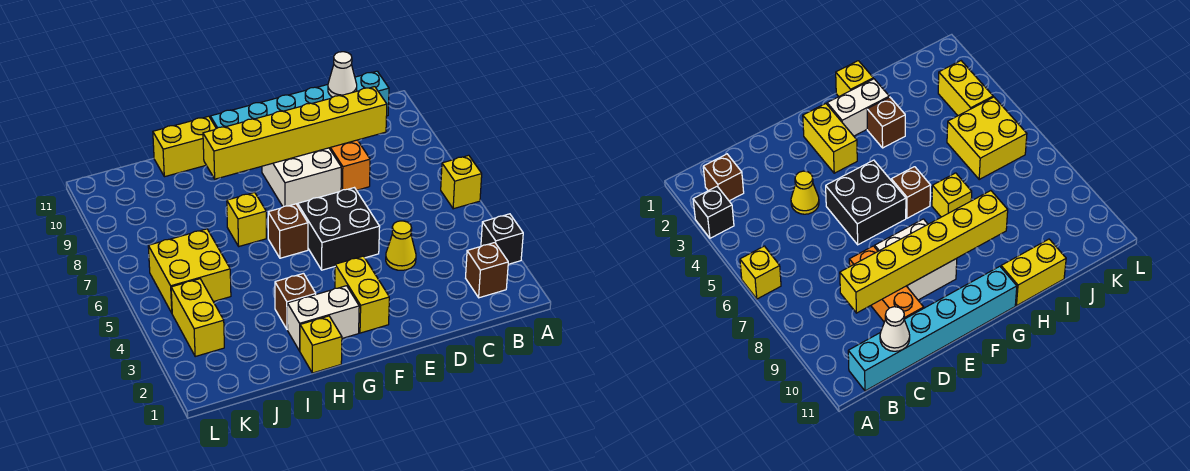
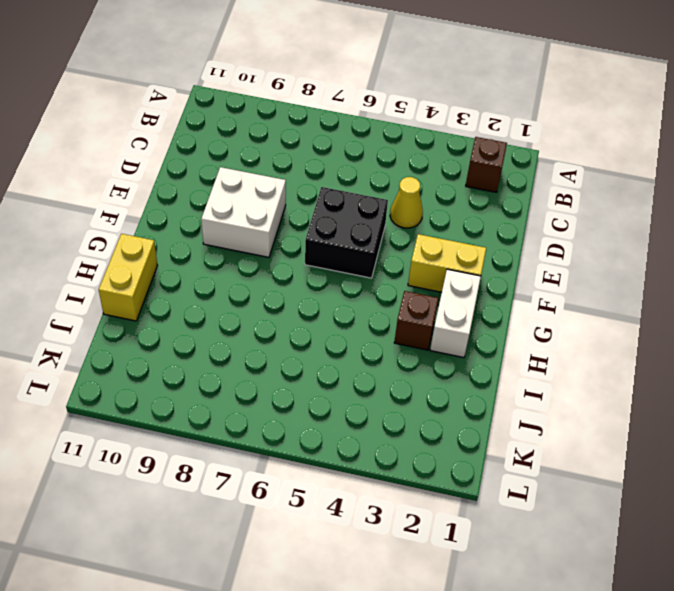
none -> black 1x1 brick [481,214,523,264]
none -> yellow 1x1 brick [441,155,482,209]
none -> cyan 1x6 brick [210,71,389,129]

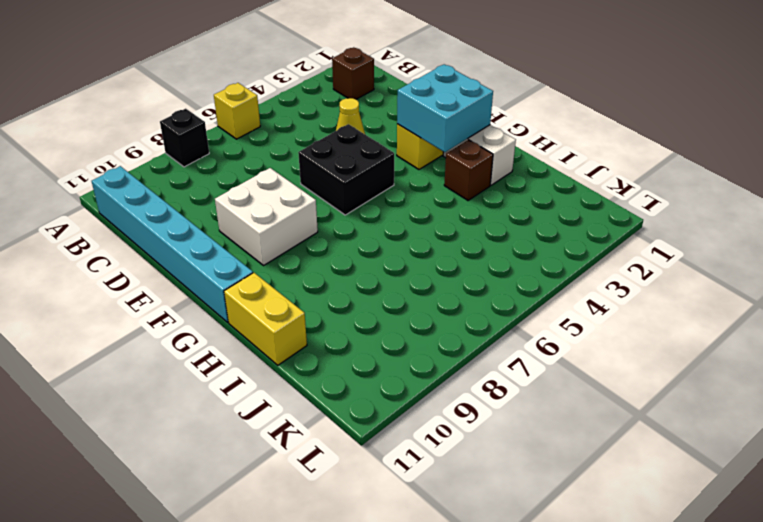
black 1x1 brick [160,109,209,167] -> black 1x1 brick moved to [481,214,523,264]
cyan 2x2 brick [397,64,493,152] -> none
none -> orange 1x3 brick [329,140,370,191]
none -> brown 1x1 brick [268,204,308,258]
none -> yellow 1x1 brick [300,316,342,373]

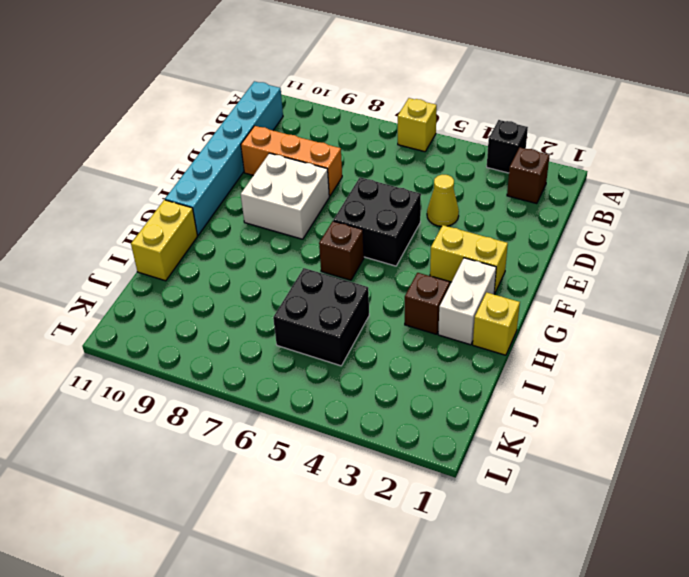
black 2x2 brick [273,268,369,366] -> yellow 2x2 brick [148,229,231,313]
none -> yellow 1x1 brick [227,192,266,246]
none -> yellow 1x2 brick [171,279,224,356]
none -> yellow 1x6 brick [203,87,387,179]

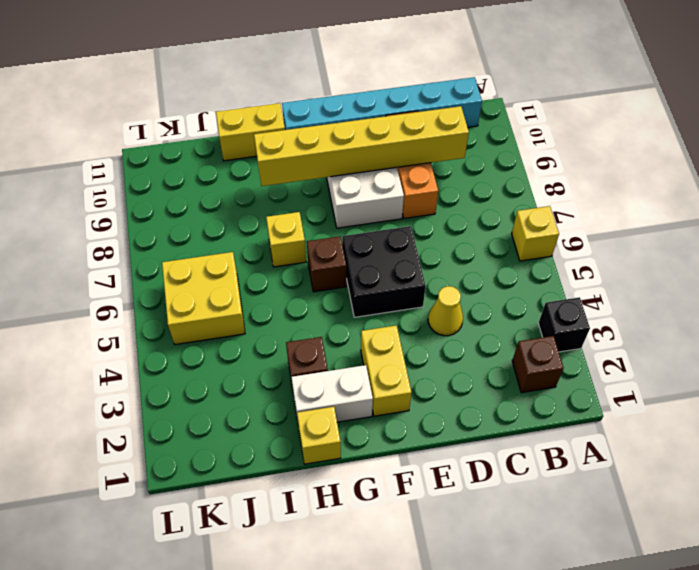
none -> yellow 1x2 brick [171,279,224,356]
none -> white 1x1 cone [328,52,357,97]

